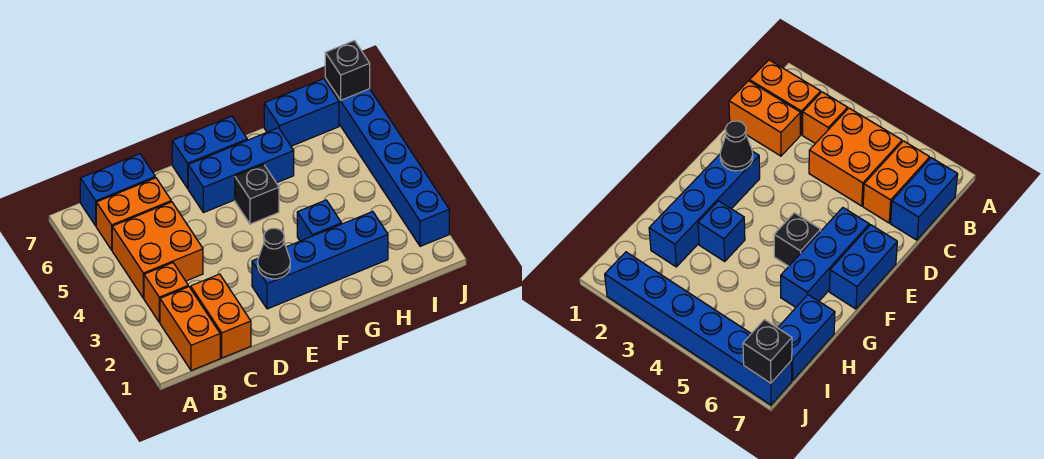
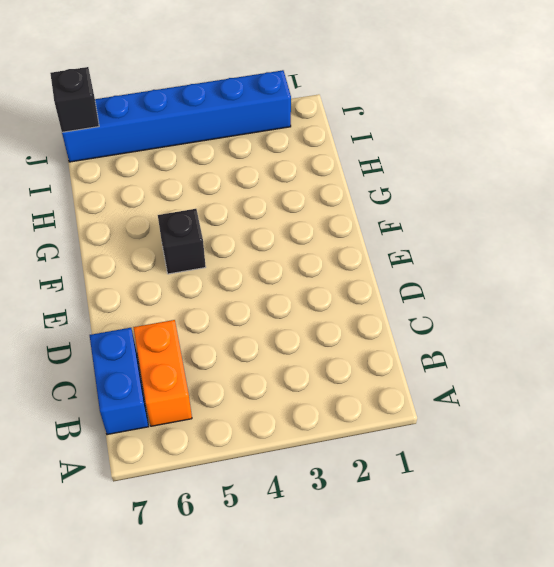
none -> orange 1x2 brick [160,287,220,371]
none -> orange 1x1 brick [144,263,188,322]
none -> orange 2x2 brick [112,202,203,298]

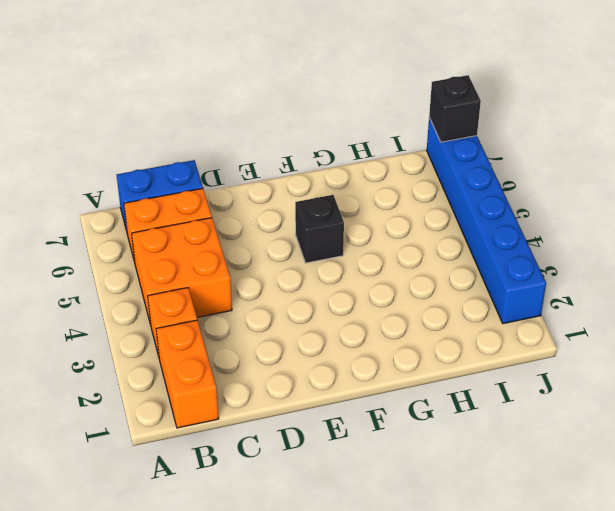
none -> orange 1x2 brick [191,274,251,358]
none -> blue 1x4 brick [252,212,388,309]
none -> blue 1x3 brick [188,128,294,213]

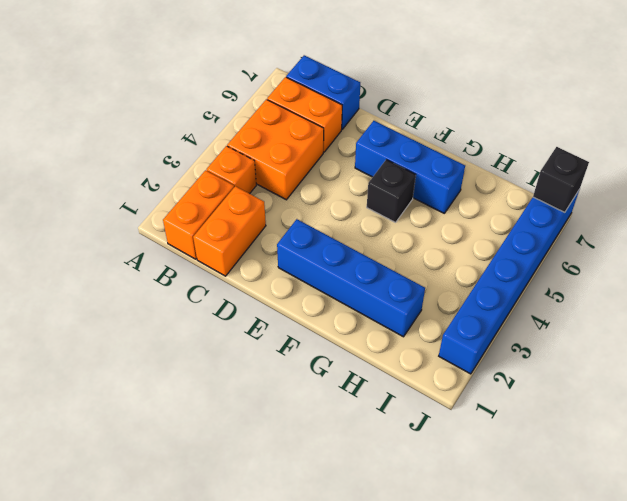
none -> blue 1x2 brick [172,116,247,188]
none -> blue 1x1 brick [297,200,342,241]
none -> blue 1x2 brick [264,79,339,146]

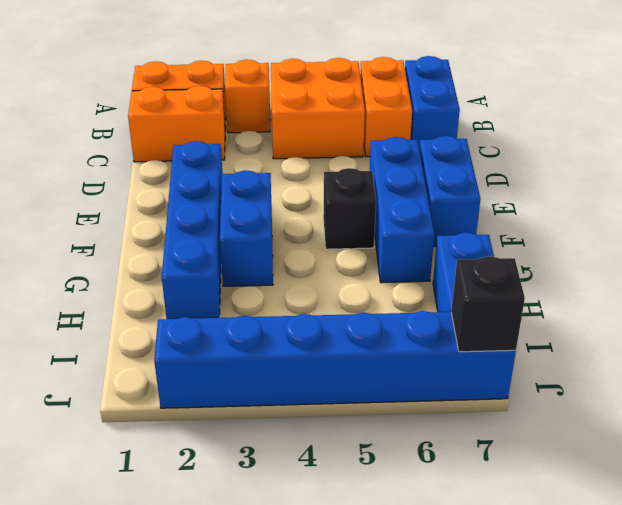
blue 1x2 brick [220,170,273,286] -> blue 1x1 brick [297,200,342,241]
none -> black 1x1 cone [258,228,290,279]

